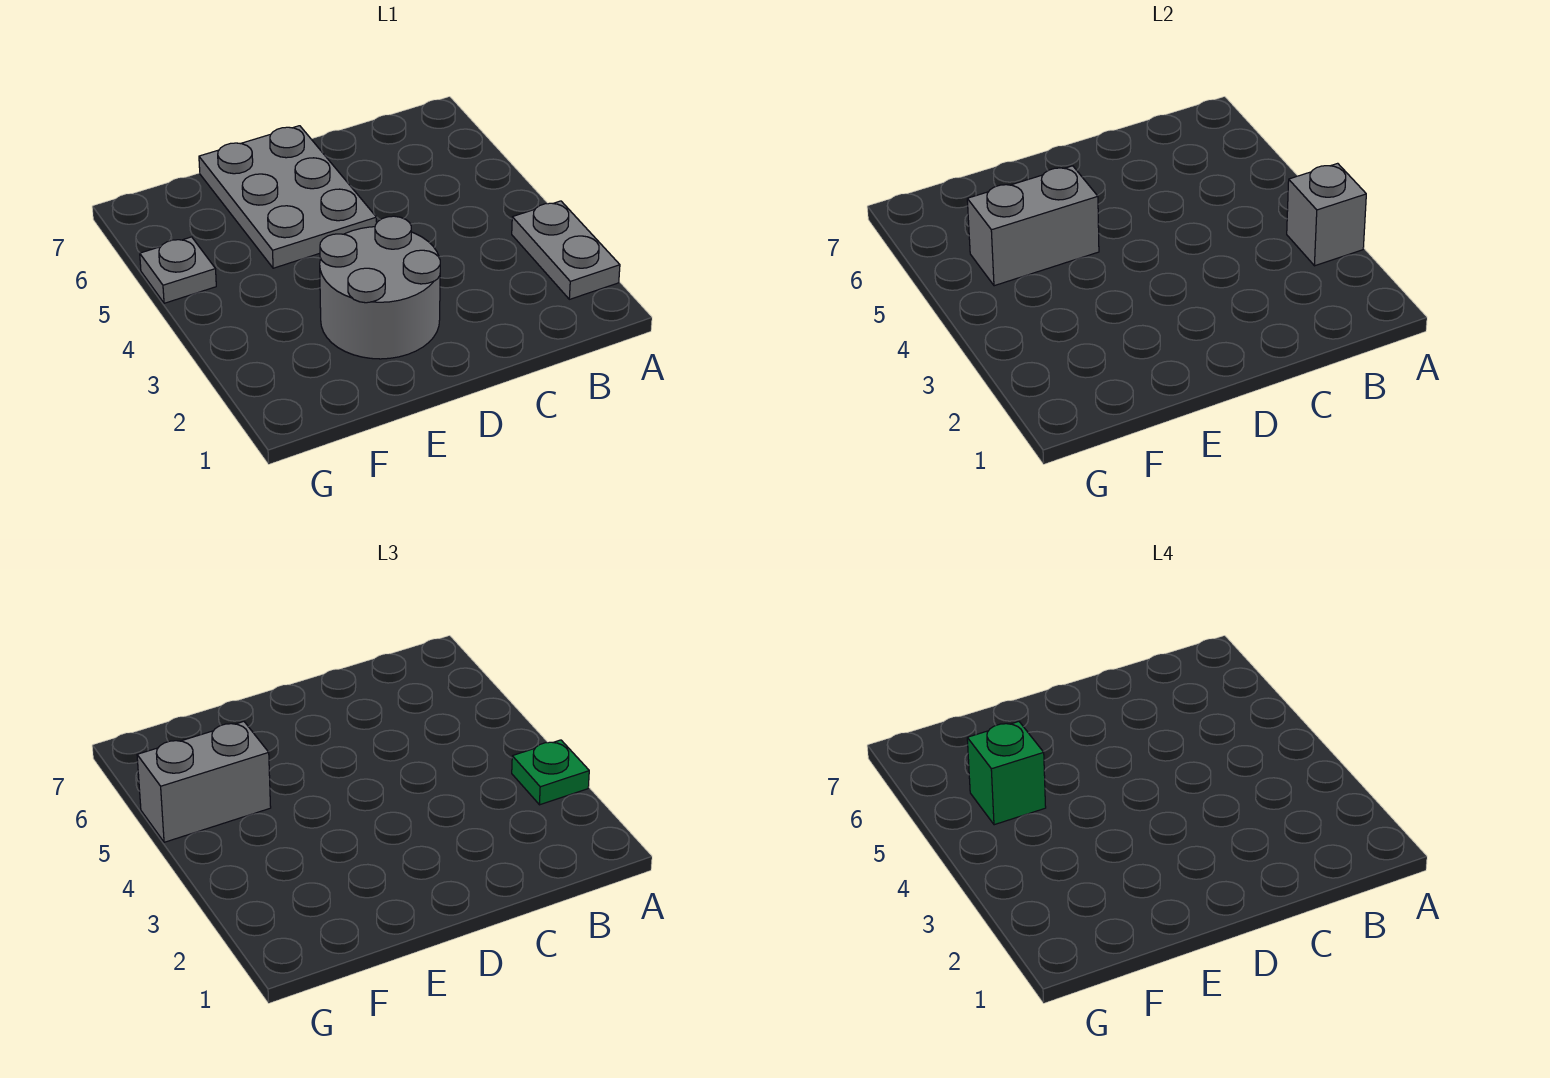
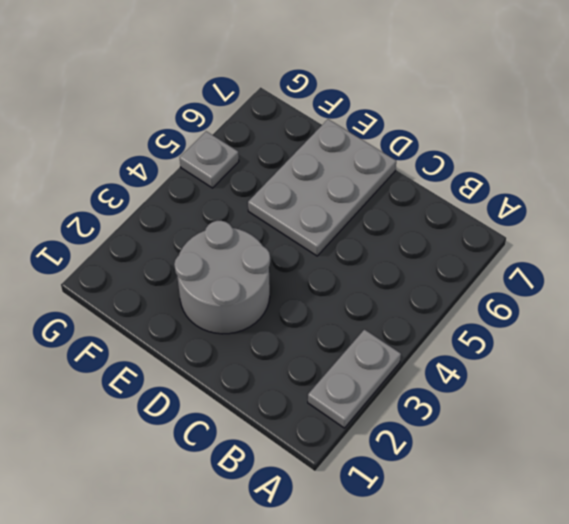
none -> grey 1x1 brick [1287,163,1366,266]
none -> grey 1x2 brick [967,166,1099,286]

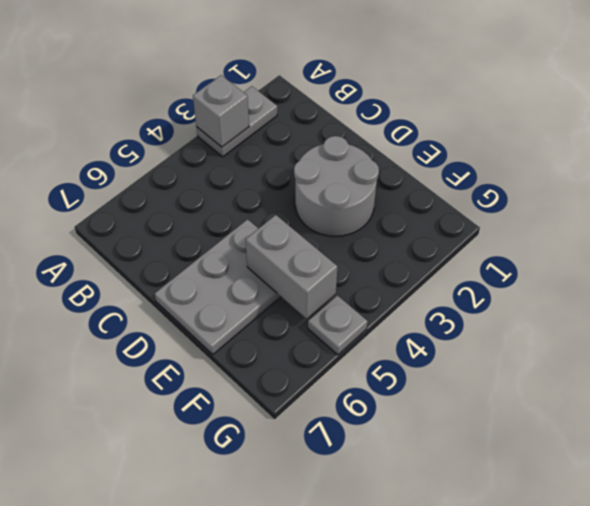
none -> green 1x1 plate [512,740,589,805]
none -> grey 1x2 brick [137,722,271,842]

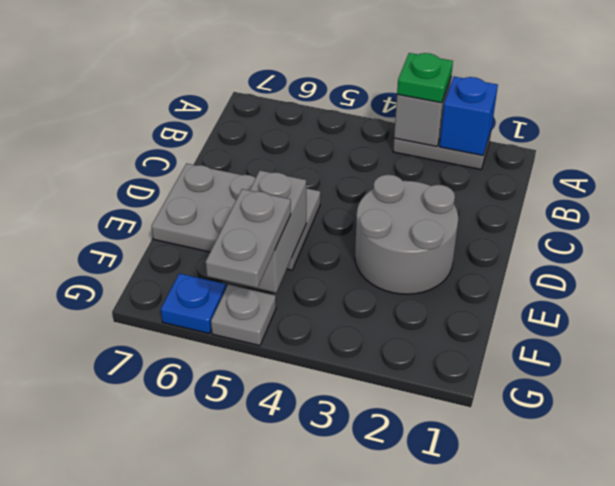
blue 1x1 brick [440,77,498,156] -> none
grey 1x2 plate [206,189,291,288] -> grey 1x2 brick [137,722,271,842]
blue 1x1 plate [161,273,226,334] -> none
none -> green 1x1 brick [967,722,1046,825]

